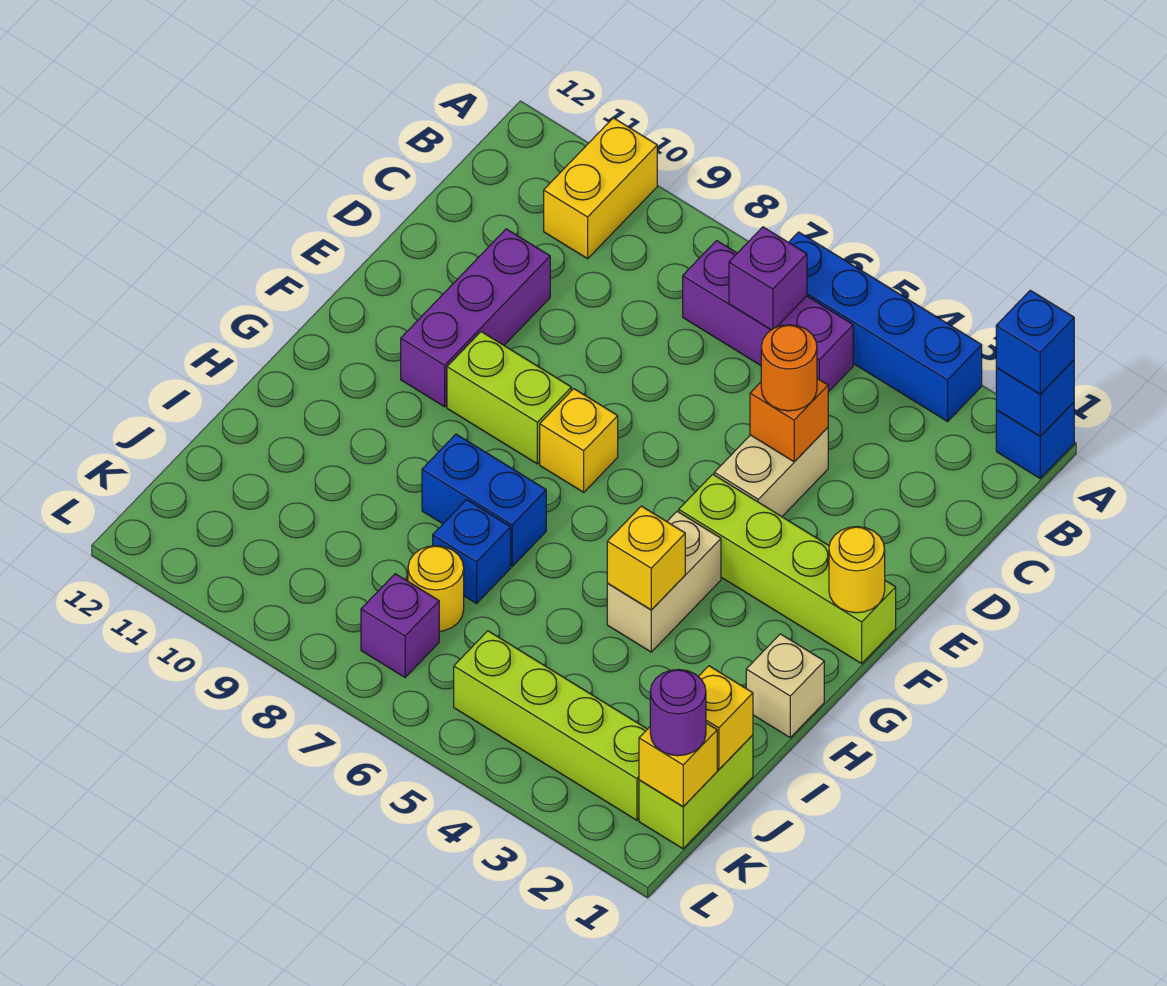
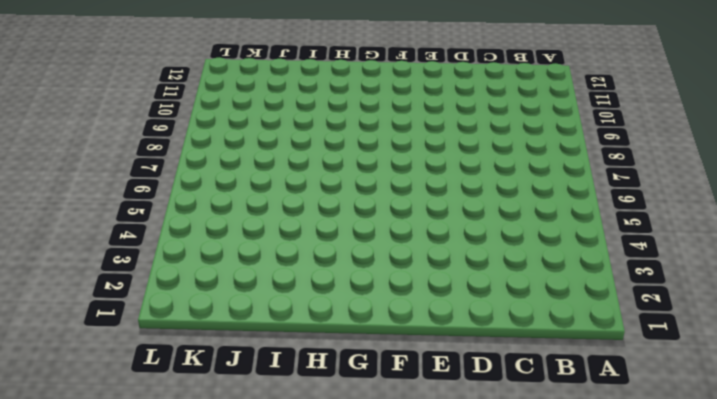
none -> blue 1x1 brick [996,402,1074,478]
none -> blue 1x4 brick [789,232,982,421]
none -> yellow 1x2 brick [544,118,657,259]

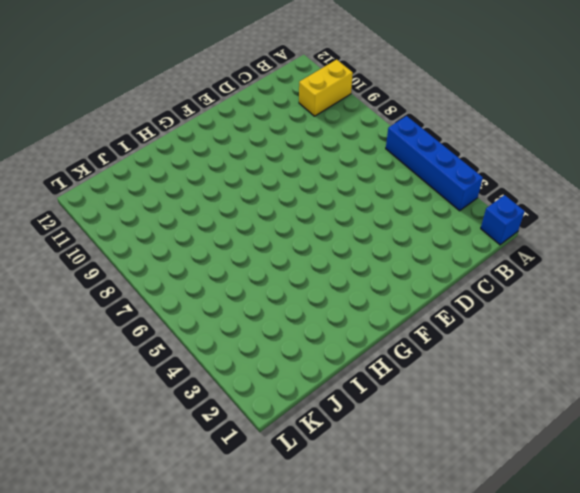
none -> purple 1x3 brick [683,241,853,392]
none -> tan 1x2 brick [714,428,828,516]
none -> purple 1x3 brick [401,229,550,407]

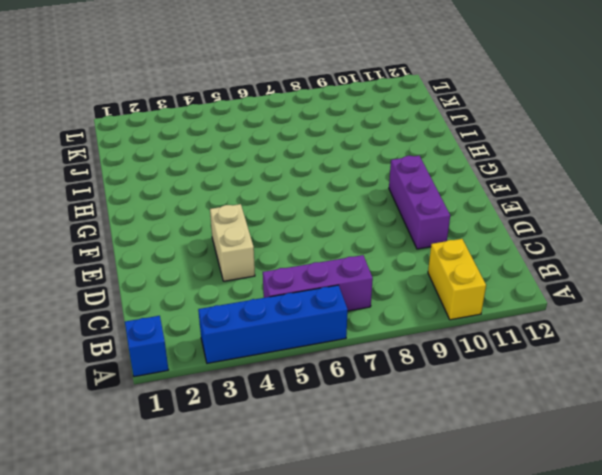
none -> lime 1x4 brick [679,474,896,664]
none -> yellow 1x1 brick [540,389,618,492]
none -> lime 1x2 brick [447,332,571,464]

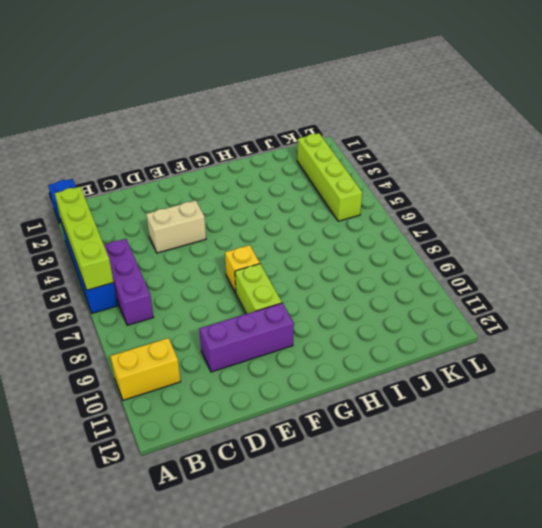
lime 1x4 brick [55,187,114,290] -> lime 1x4 brick moved to [679,474,896,664]
none -> tan 1x2 brick [607,511,721,652]
none -> tan 1x1 brick [746,634,824,738]
none -> blue 1x2 brick [422,434,546,566]

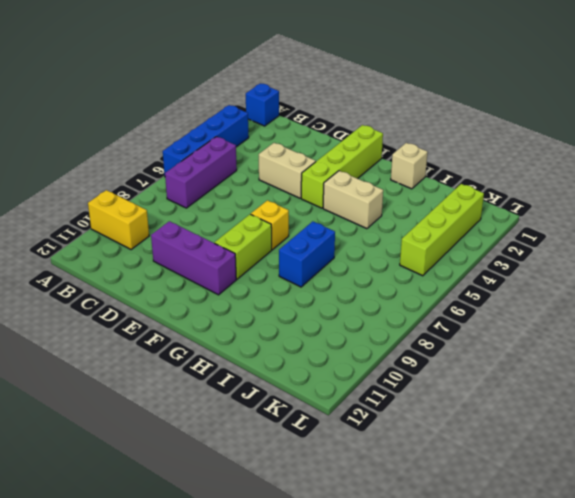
none -> blue 1x1 brick [433,500,511,603]
none -> lime 1x2 brick [639,735,753,849]
none -> yellow 1x1 round brick [408,546,464,631]

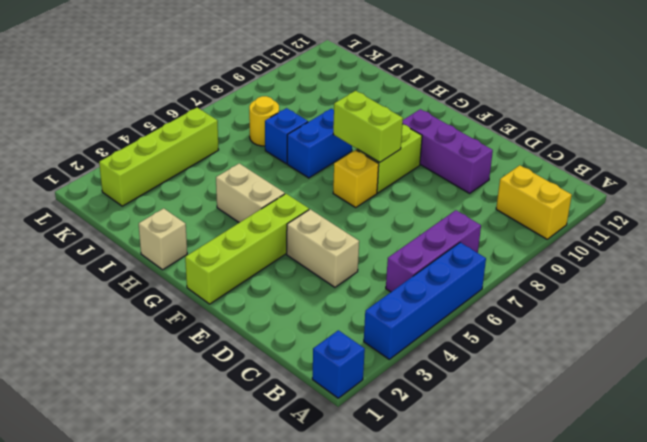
lime 1x2 brick [333,91,403,162] -> lime 1x2 brick moved to [639,735,753,849]
none -> purple 1x1 brick [361,574,439,677]
none -> blue 1x1 brick [996,360,1074,436]
none -> purple 1x1 brick [729,227,807,330]

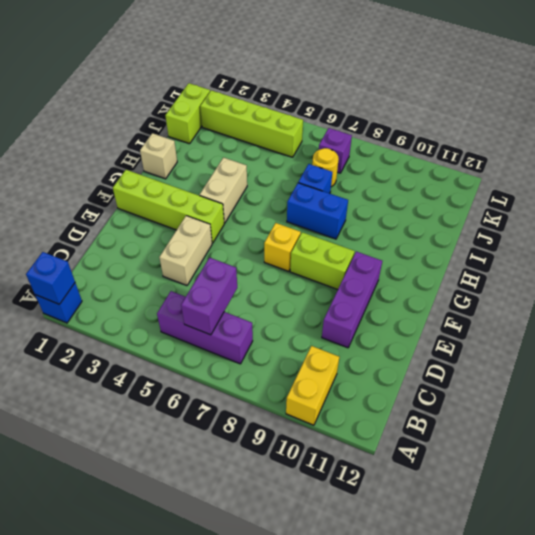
purple 1x2 brick [181,258,237,335] -> purple 1x1 brick [729,227,807,330]
none -> blue 1x4 brick [789,232,982,421]
none -> orange 1x1 brick [750,378,828,462]
none -> yellow 1x1 round brick [829,527,885,613]

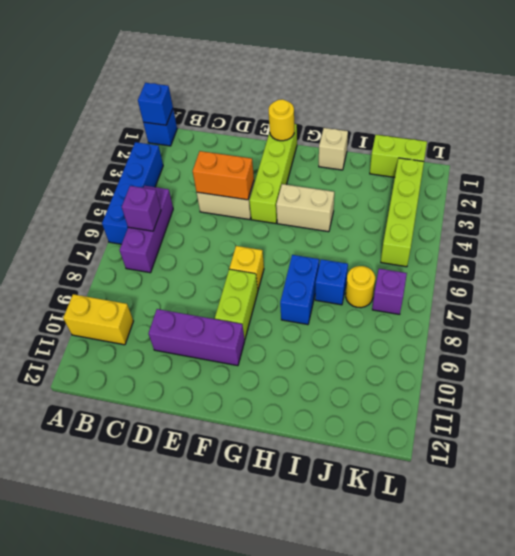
orange 1x2 brick [193,151,254,200] -> orange 1x1 brick [750,378,828,462]
none -> yellow 1x1 brick [607,506,685,610]
none -> yellow 1x1 brick [698,666,753,770]
none -> yellow 1x1 brick [639,723,717,807]

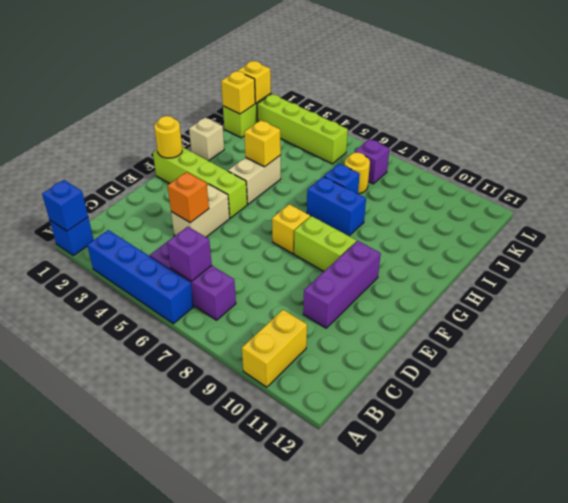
none -> blue 1x1 brick [996,290,1074,394]
none -> orange 1x1 round brick [761,325,817,411]
none -> purple 1x1 round brick [650,669,706,756]

